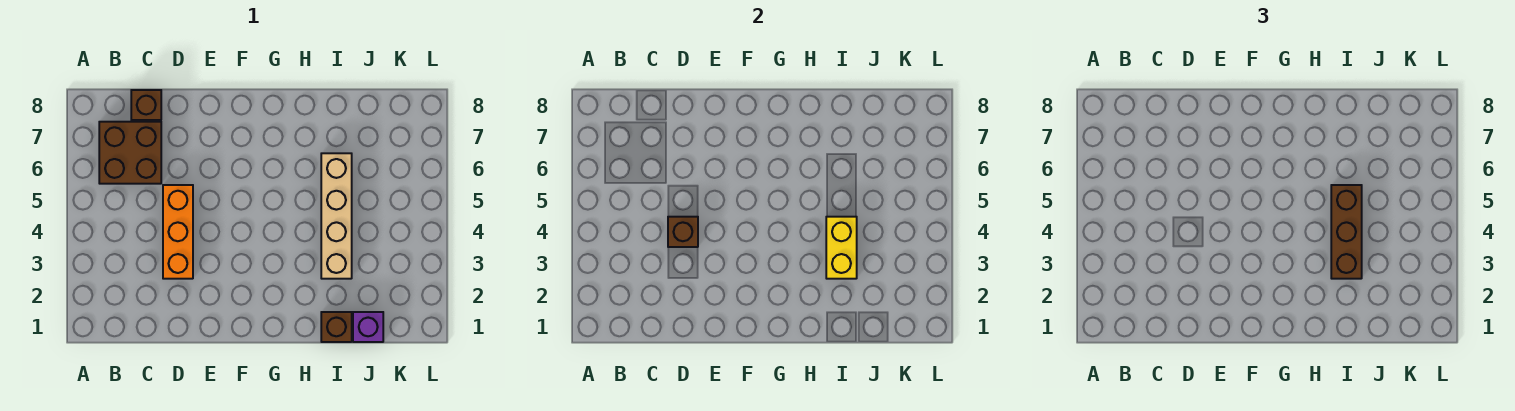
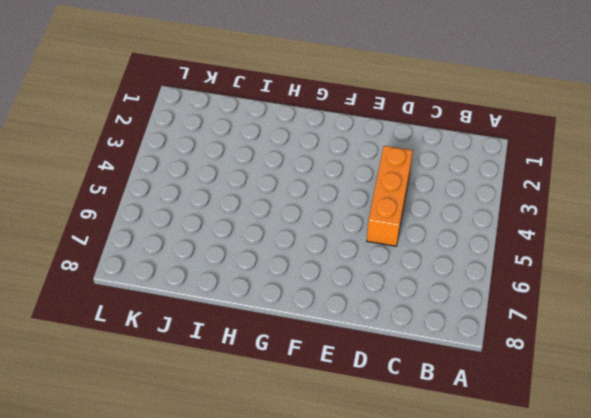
none -> brown 2x2 brick [99,122,161,184]
none -> brown 1x1 brick [131,90,161,120]

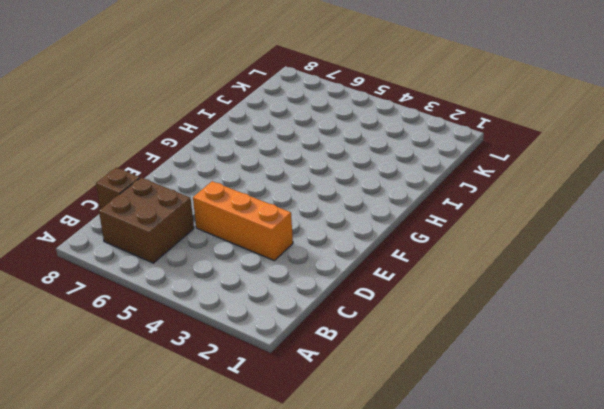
none -> brown 1x1 brick [321,312,352,342]
none -> tan 1x4 brick [321,153,352,279]

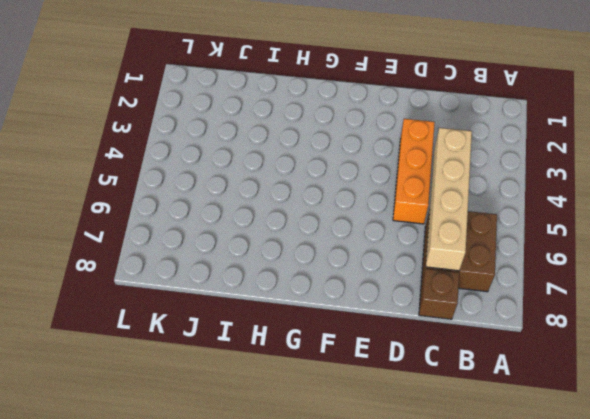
tan 1x4 brick [426,128,472,271] -> tan 1x4 brick moved to [321,153,352,279]
none -> brown 1x1 brick [321,312,352,342]
none -> purple 1x1 brick [353,312,383,342]

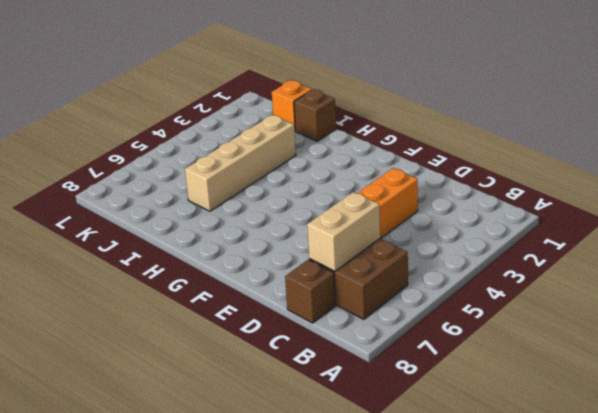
tan 1x2 brick [307,192,380,271] -> none
orange 1x1 brick [272,80,312,131] -> purple 1x1 brick [353,312,383,342]
none -> brown 1x1 brick [668,217,698,247]
none -> yellow 1x2 brick [826,217,857,279]

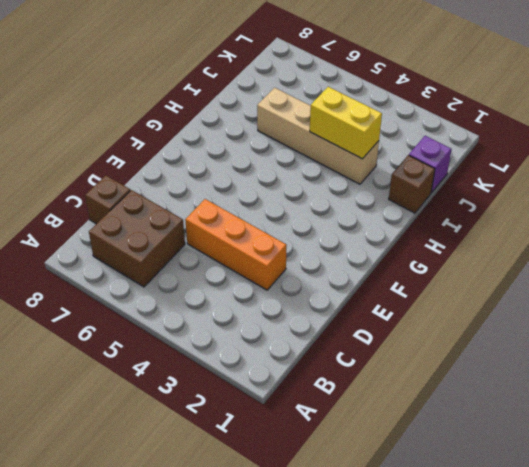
none -> brown 1x1 brick [668,217,698,247]
none -> brown 1x3 brick [1331,185,1362,279]

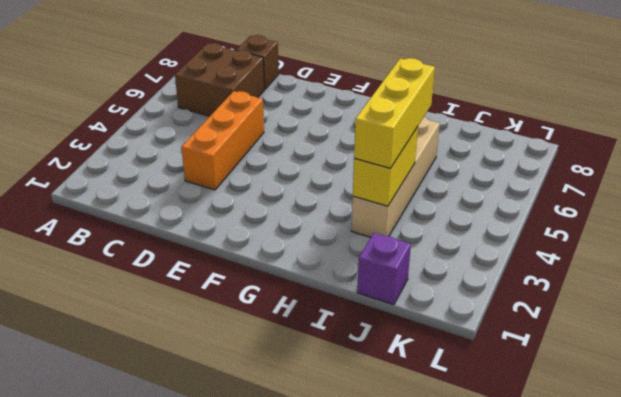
yellow 1x3 brick [354,58,435,168] -> brown 1x3 brick [1331,185,1362,279]
none -> brown 1x1 brick [321,312,352,342]
none -> brown 1x1 brick [668,217,698,247]

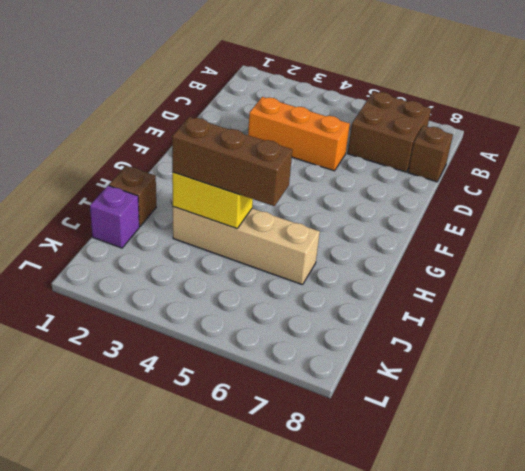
none -> brown 1x1 brick [668,217,698,247]

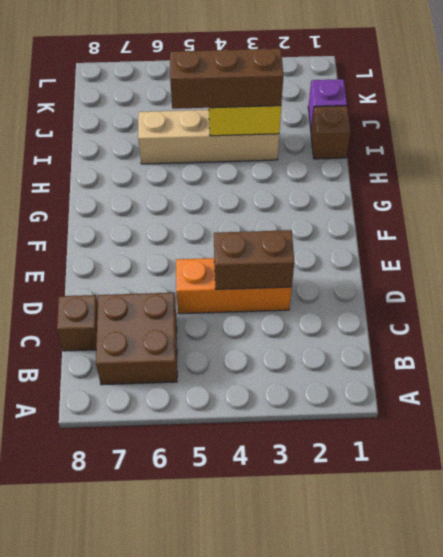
brown 1x2 brick [214,230,294,289] -> brown 1x1 brick [668,217,698,247]

